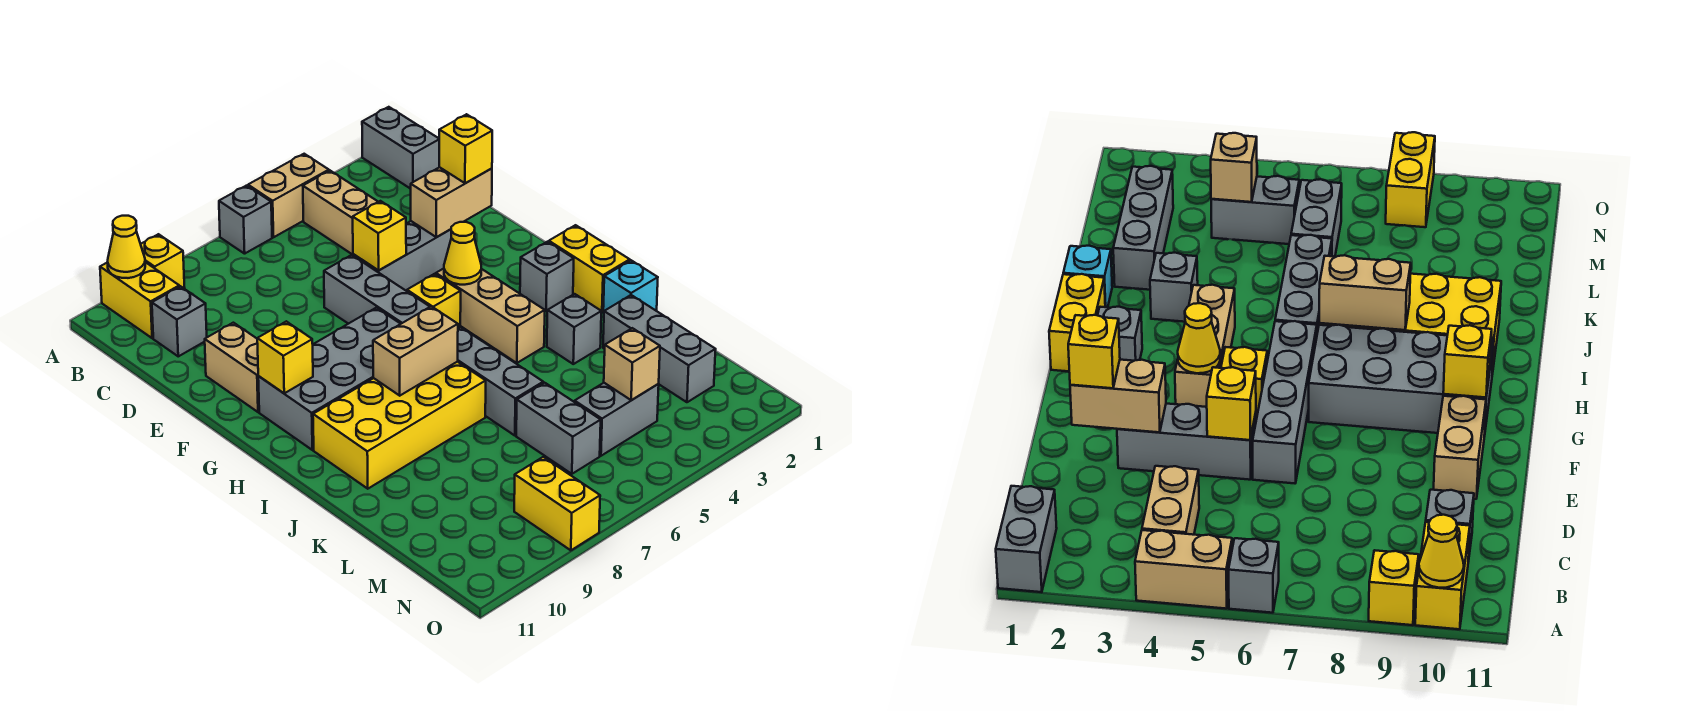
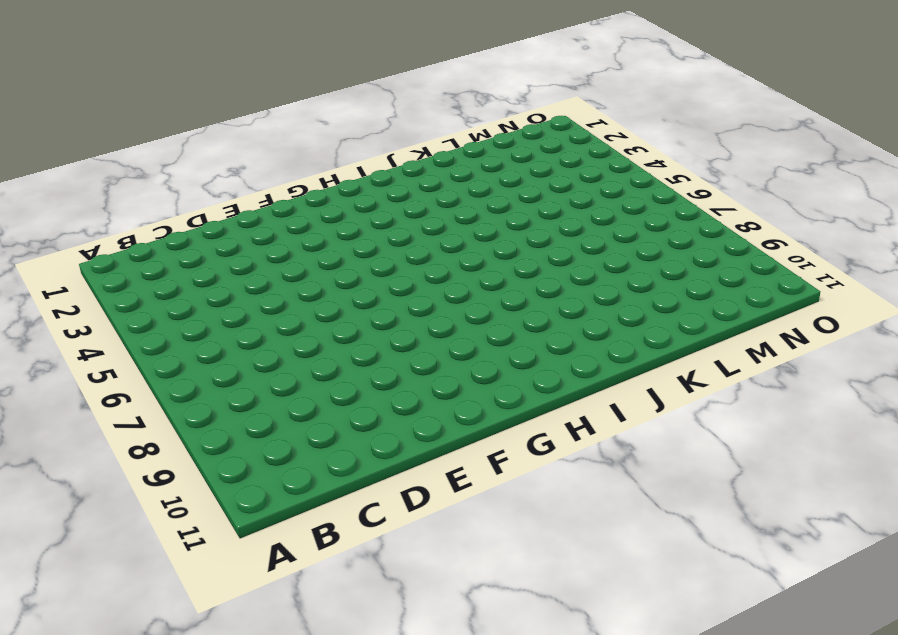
none -> grey 1x2 brick [362,107,439,189]
none -> tan 1x2 brick [248,154,329,237]
none -> grey 1x1 brick [219,186,272,254]
none -> yellow 1x1 brick [141,234,184,288]

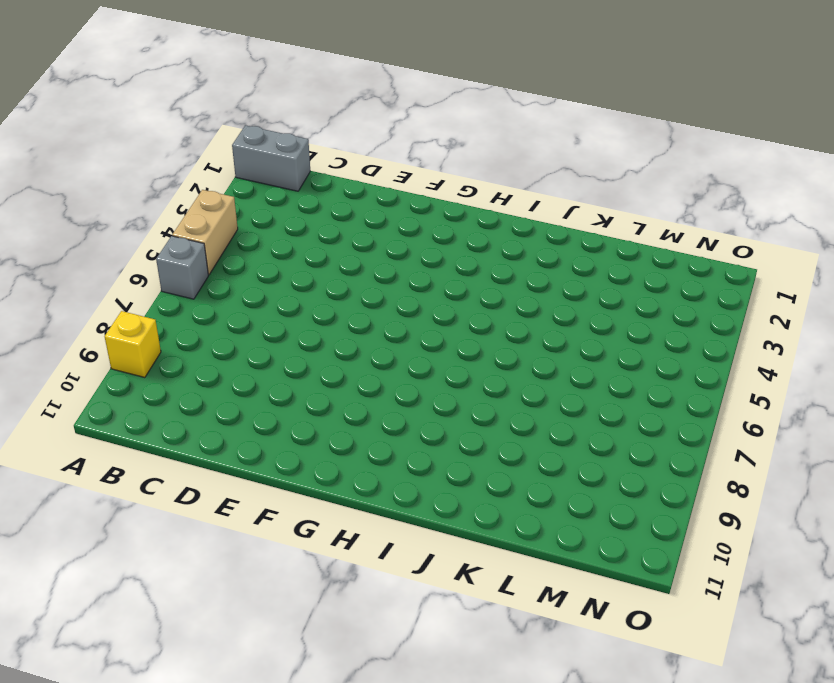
none -> yellow 1x2 brick [100,262,179,338]
none -> tan 1x2 brick [303,171,378,255]
none -> grey 1x1 brick [152,286,207,356]
none -> grey 1x3 brick [353,221,451,291]

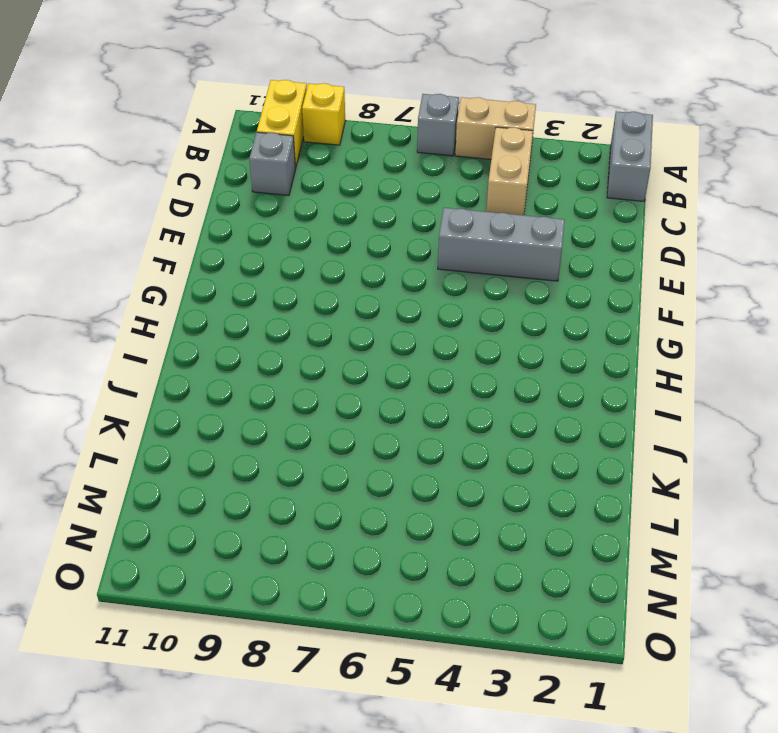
none -> grey 1x4 brick [324,255,459,328]
none -> tan 1x2 brick [205,323,259,412]
none -> tan 1x3 brick [436,269,545,363]
none -> yellow 1x1 brick [407,274,461,327]

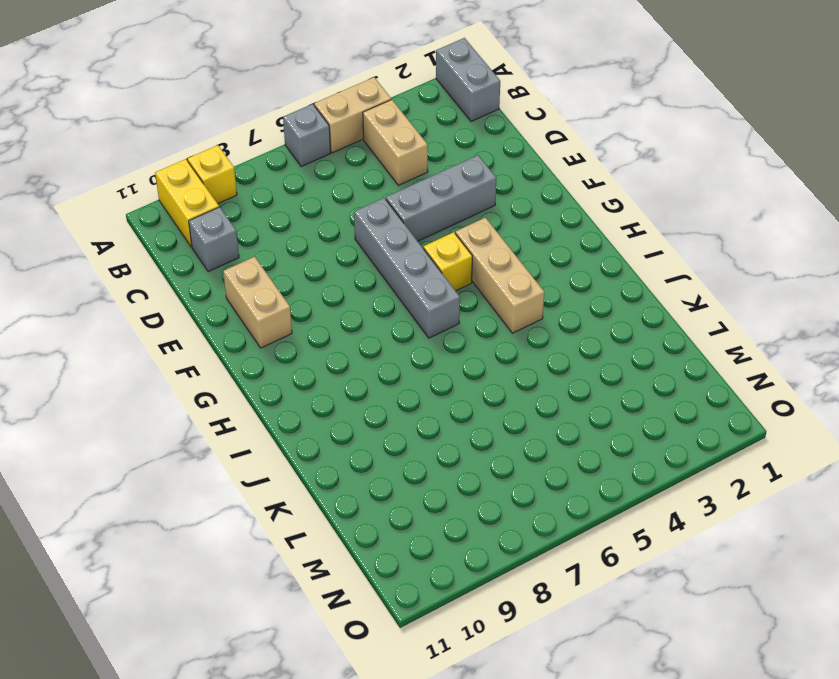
none -> grey 2x4 brick [258,308,400,450]
none -> yellow 1x2 brick [549,225,630,312]
none -> grey 1x1 brick [520,242,574,311]
none -> grey 1x3 brick [458,327,543,436]

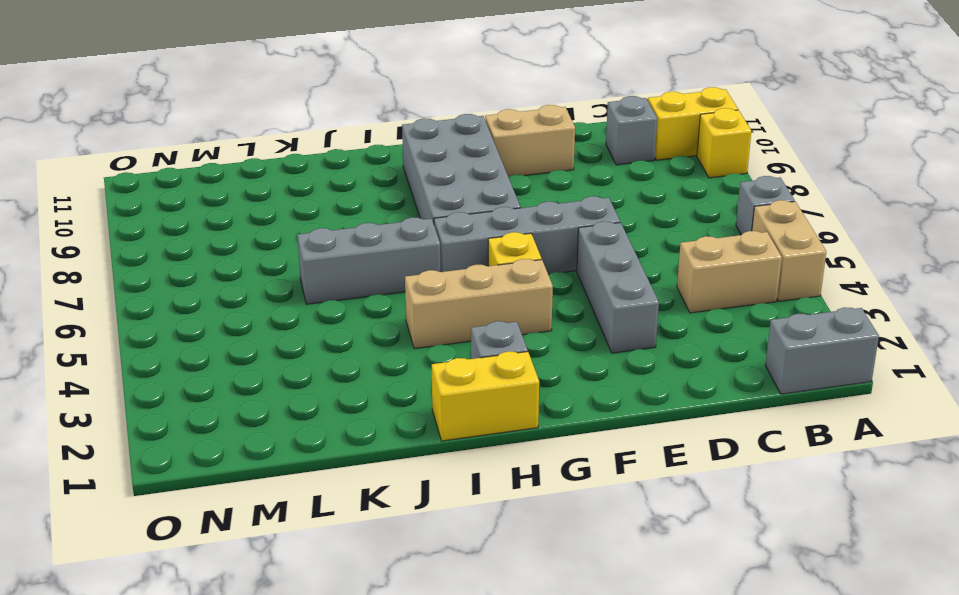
none -> yellow 2x4 brick [313,362,486,489]
none -> cyan 1x1 brick [603,260,658,313]
none -> grey 1x1 brick [547,294,601,364]
none -> grey 1x3 brick [603,295,716,402]

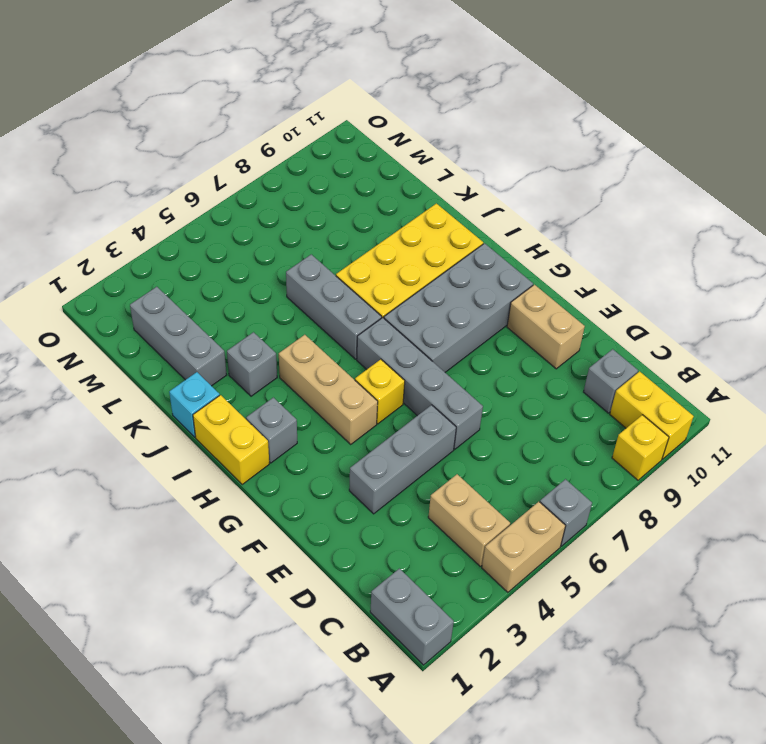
none -> grey 1x2 brick [516,383,601,474]
none -> grey 1x2 brick [575,383,659,456]
none -> yellow 1x2 brick [514,457,600,550]
none -> yellow 1x1 cone [108,216,145,278]

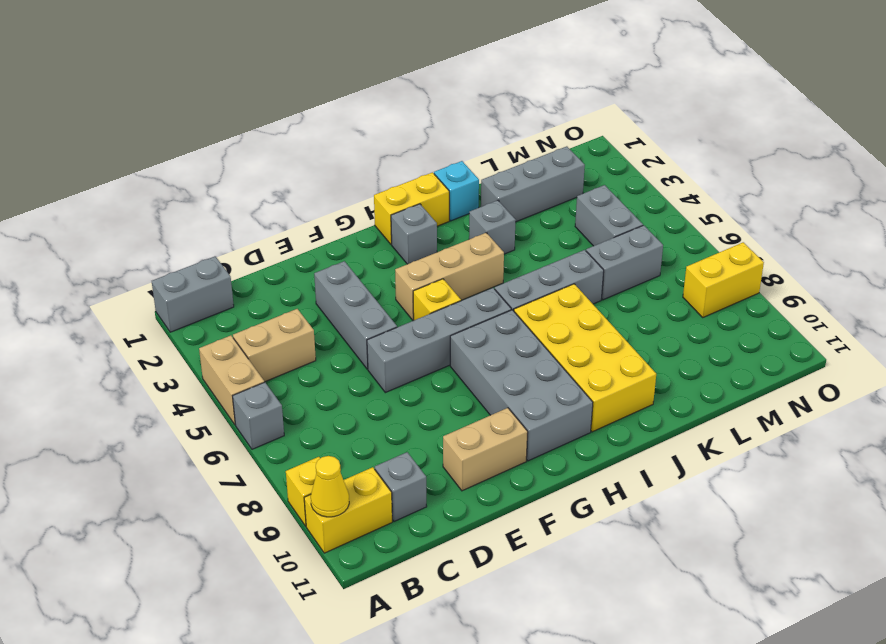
none -> tan 1x2 brick [411,167,492,237]
none -> yellow 1x1 brick [353,201,406,270]
none -> yellow 1x1 cone [444,222,481,285]
none -> yellow 1x1 brick [257,321,313,393]

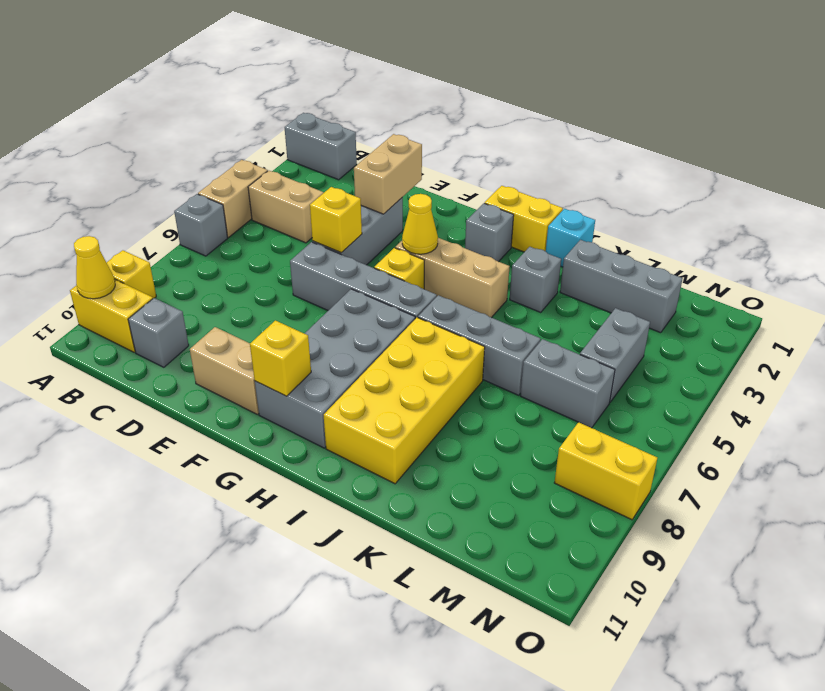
none -> tan 1x2 brick [373,306,458,396]
none -> tan 1x1 brick [604,328,660,400]
none -> yellow 1x1 brick [439,114,492,183]

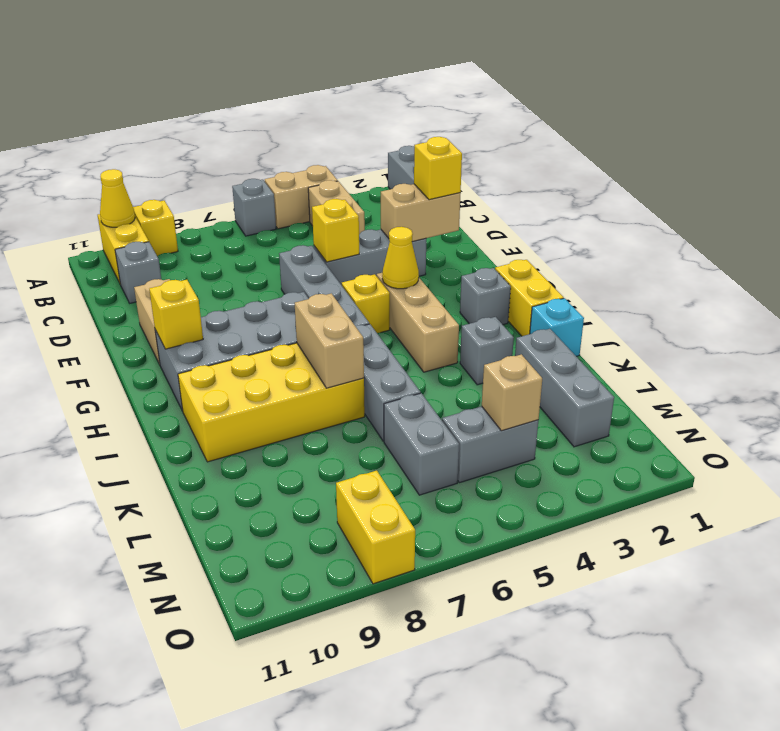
tan 1x2 brick [295,293,364,388] -> tan 1x2 brick turned to [373,306,458,396]

